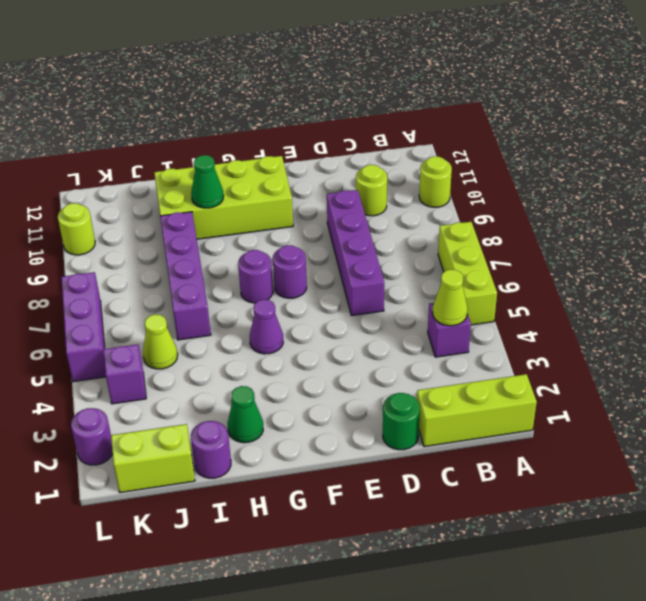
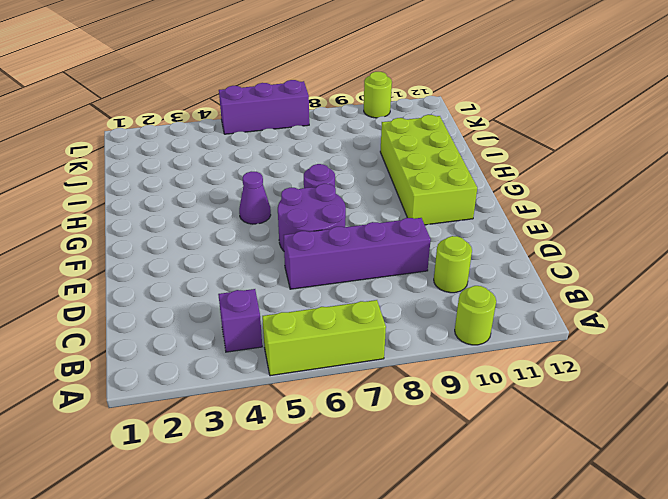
purple 2x2 round brick [278,184,346,251] -> purple 1x1 round brick [273,245,307,298]
none -> lime 1x3 brick [417,374,537,447]
none -> green 1x1 round brick [383,393,420,450]
none -> green 1x1 cone [228,386,263,443]

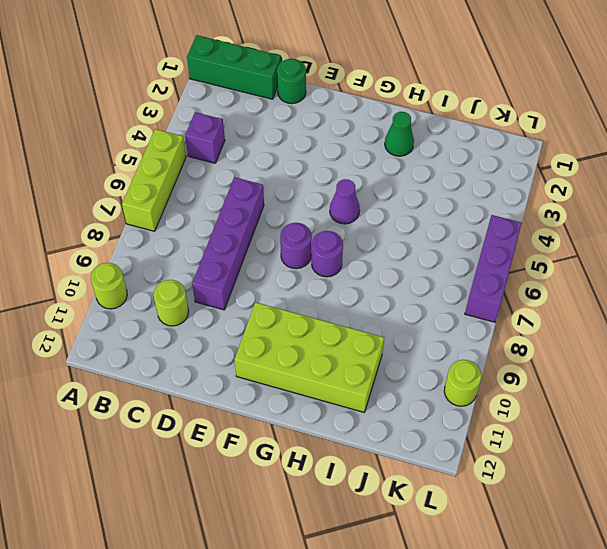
green 1x3 brick [187,35,281,99] -> lime 1x3 brick [417,374,537,447]
none -> purple 1x1 round brick [191,421,231,478]
none -> purple 1x4 brick [160,212,211,340]
none -> lime 1x2 brick [111,424,195,493]

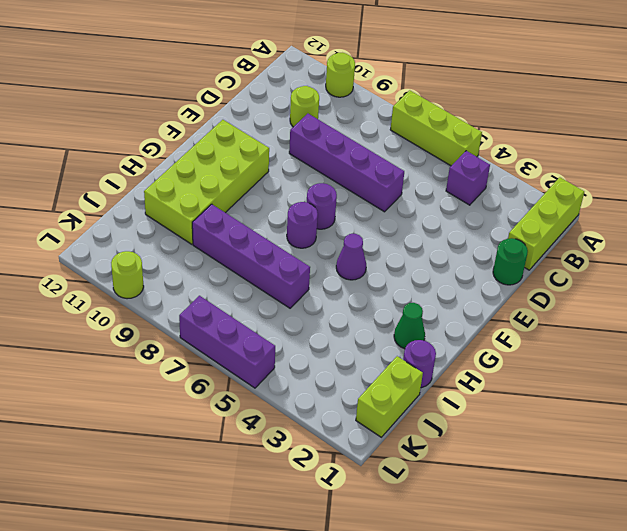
none -> lime 1x1 cone [143,314,178,369]
none -> purple 1x1 brick [103,344,146,404]
none -> purple 1x1 round brick [71,408,113,465]

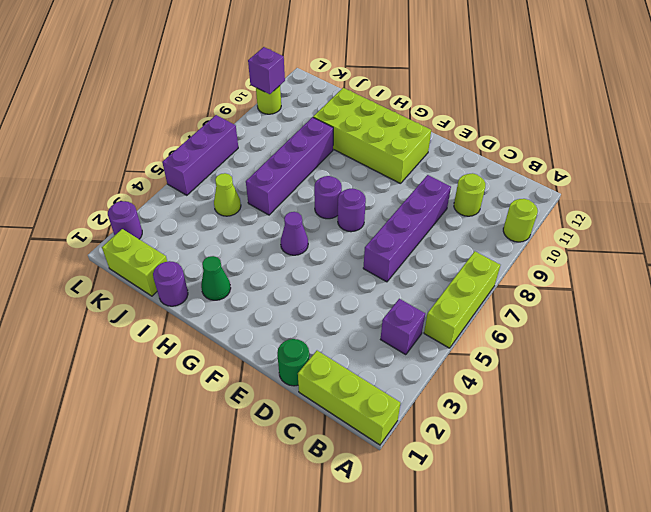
purple 1x1 brick [248,47,285,94] -> purple 1x1 brick moved to [103,344,146,404]
none -> lime 1x1 cone [433,270,468,326]
none -> green 1x1 cone [191,155,224,208]

